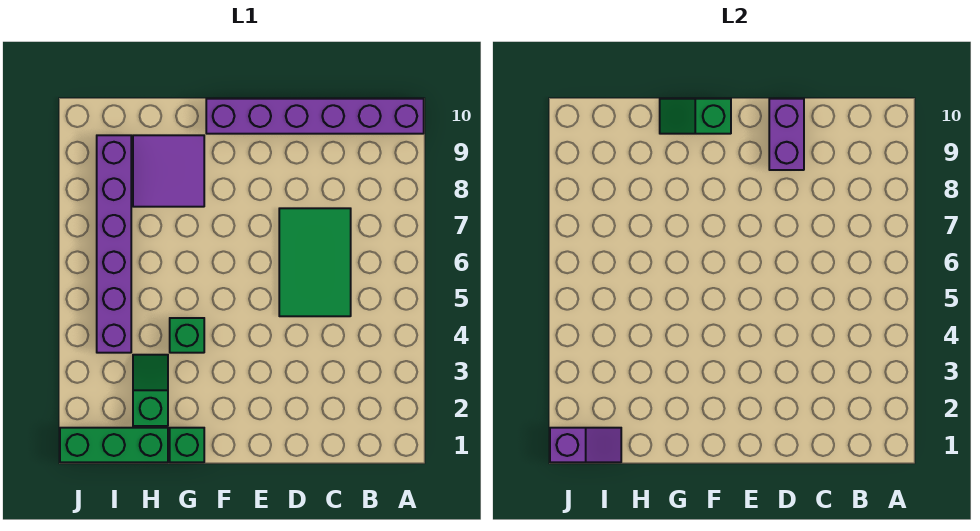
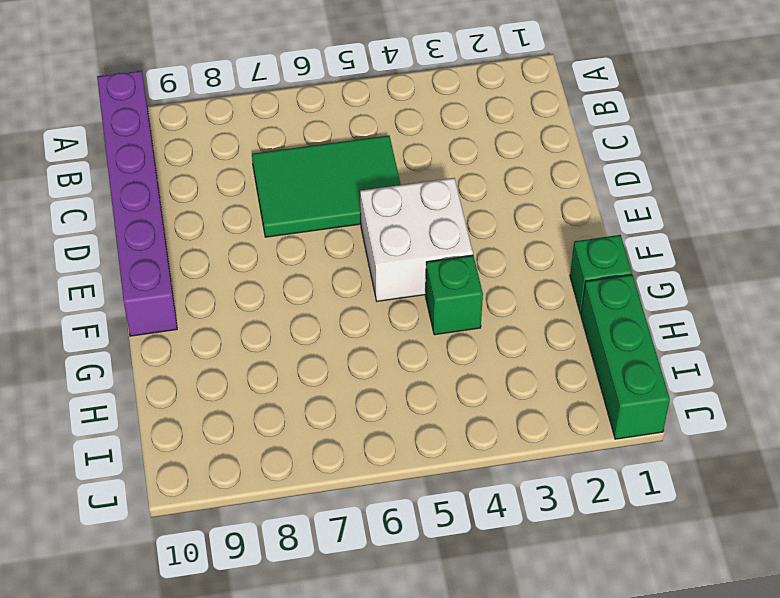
white 2x2 brick [360,178,473,301] -> none
none -> purple 2x2 tile [133,135,204,207]
none -> green 1x2 slope [133,355,168,426]

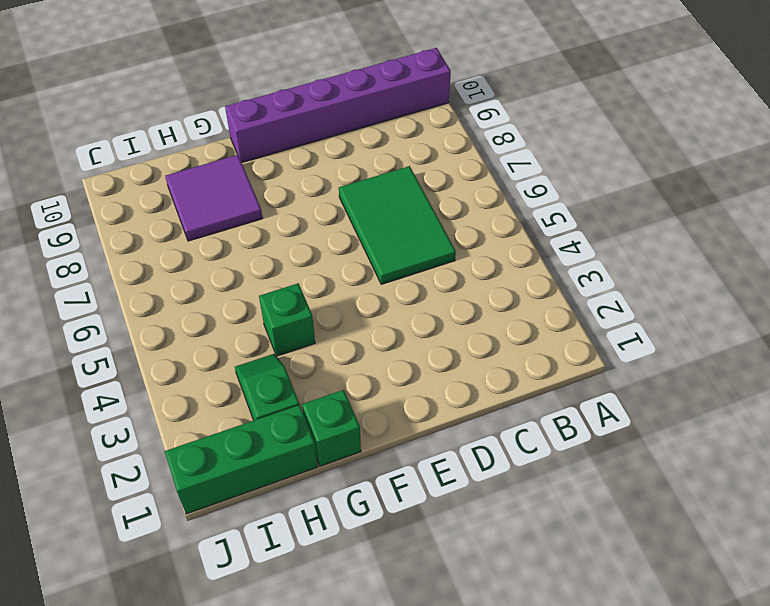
none -> purple 1x6 brick [97,135,131,353]
none -> purple 1x2 brick [769,99,804,170]

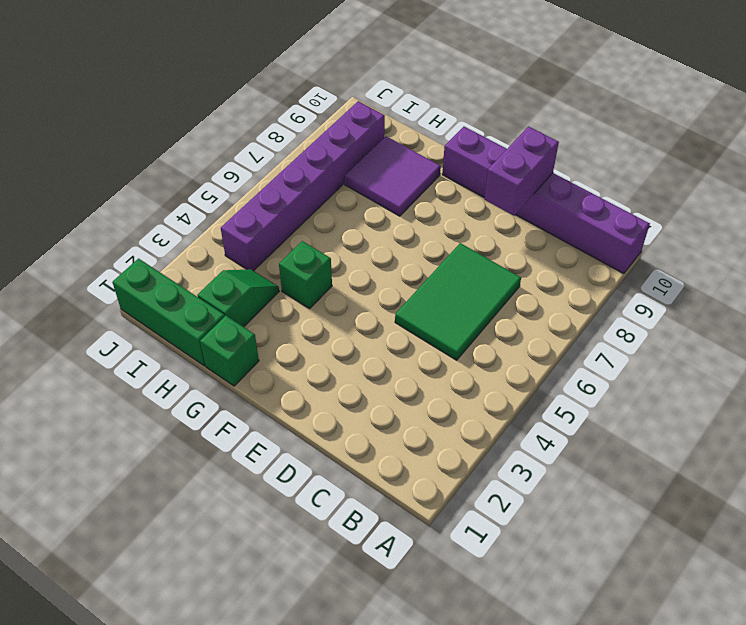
none -> green 1x2 slope [660,99,731,134]
none -> purple 1x2 slope [550,428,621,462]

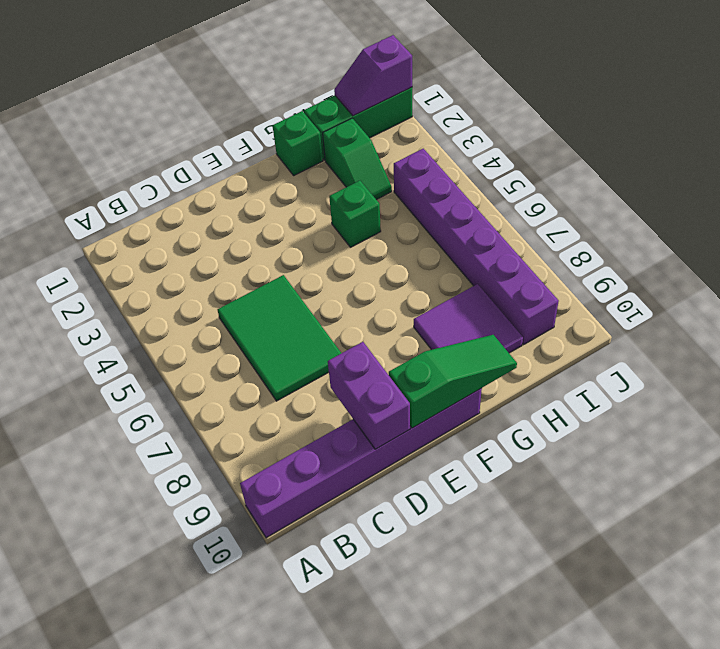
green 1x3 slope [389,335,517,428] -> green 1x2 slope [660,99,731,134]

